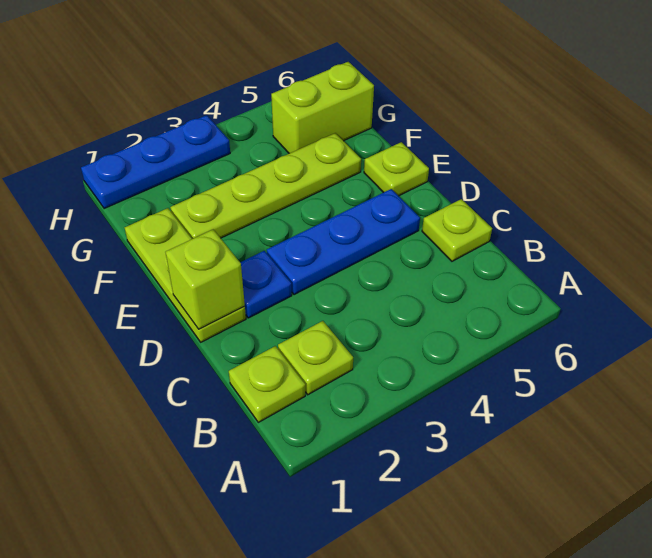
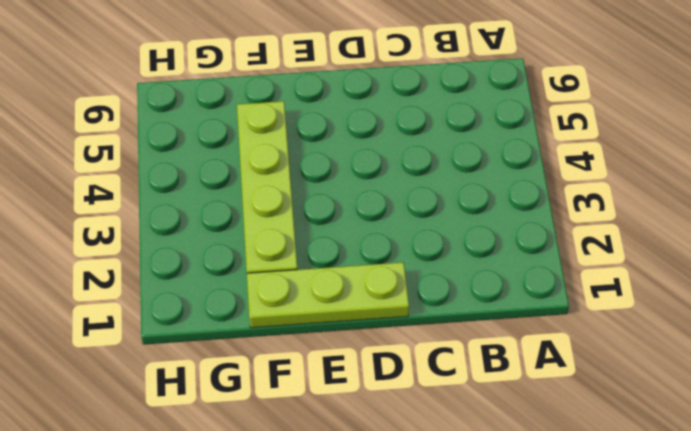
none -> lime 1x1 plate [229,346,305,422]
none -> lime 1x1 plate [278,321,353,395]

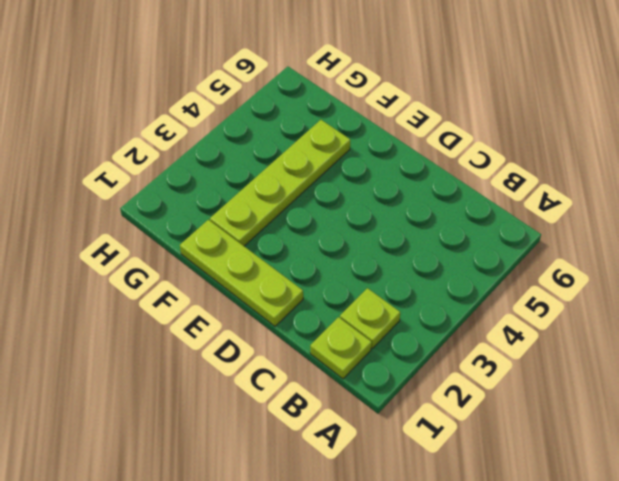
none -> lime 1x1 plate [422,199,492,261]
none -> blue 1x1 plate [240,251,292,318]

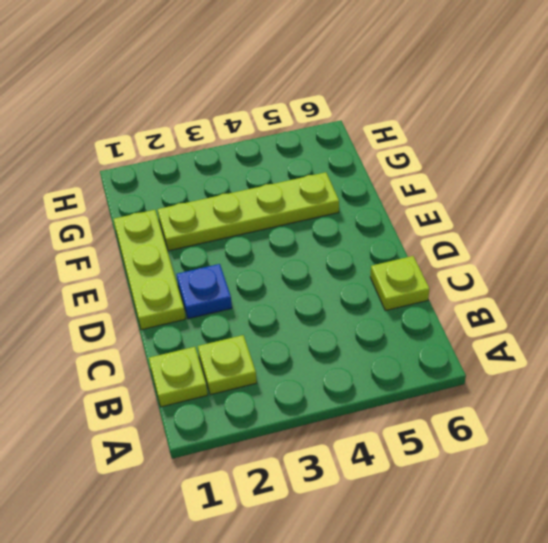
none -> blue 1x3 plate [267,189,420,295]
none -> lime 1x1 plate [364,142,429,196]

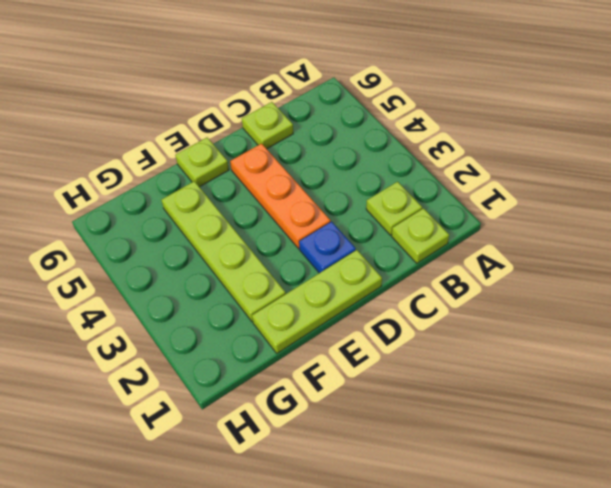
orange 1x3 plate [230,144,331,249] -> blue 1x3 plate [267,189,420,295]
none -> lime 1x2 brick [271,62,374,153]
none -> blue 1x3 plate [81,115,230,209]

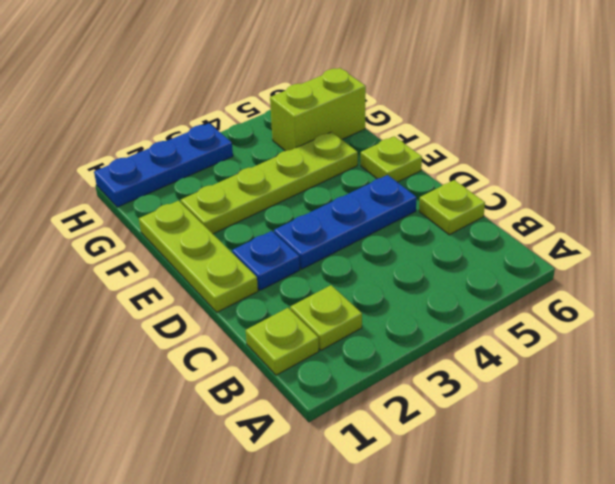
none -> lime 1x1 brick [165,230,245,329]

